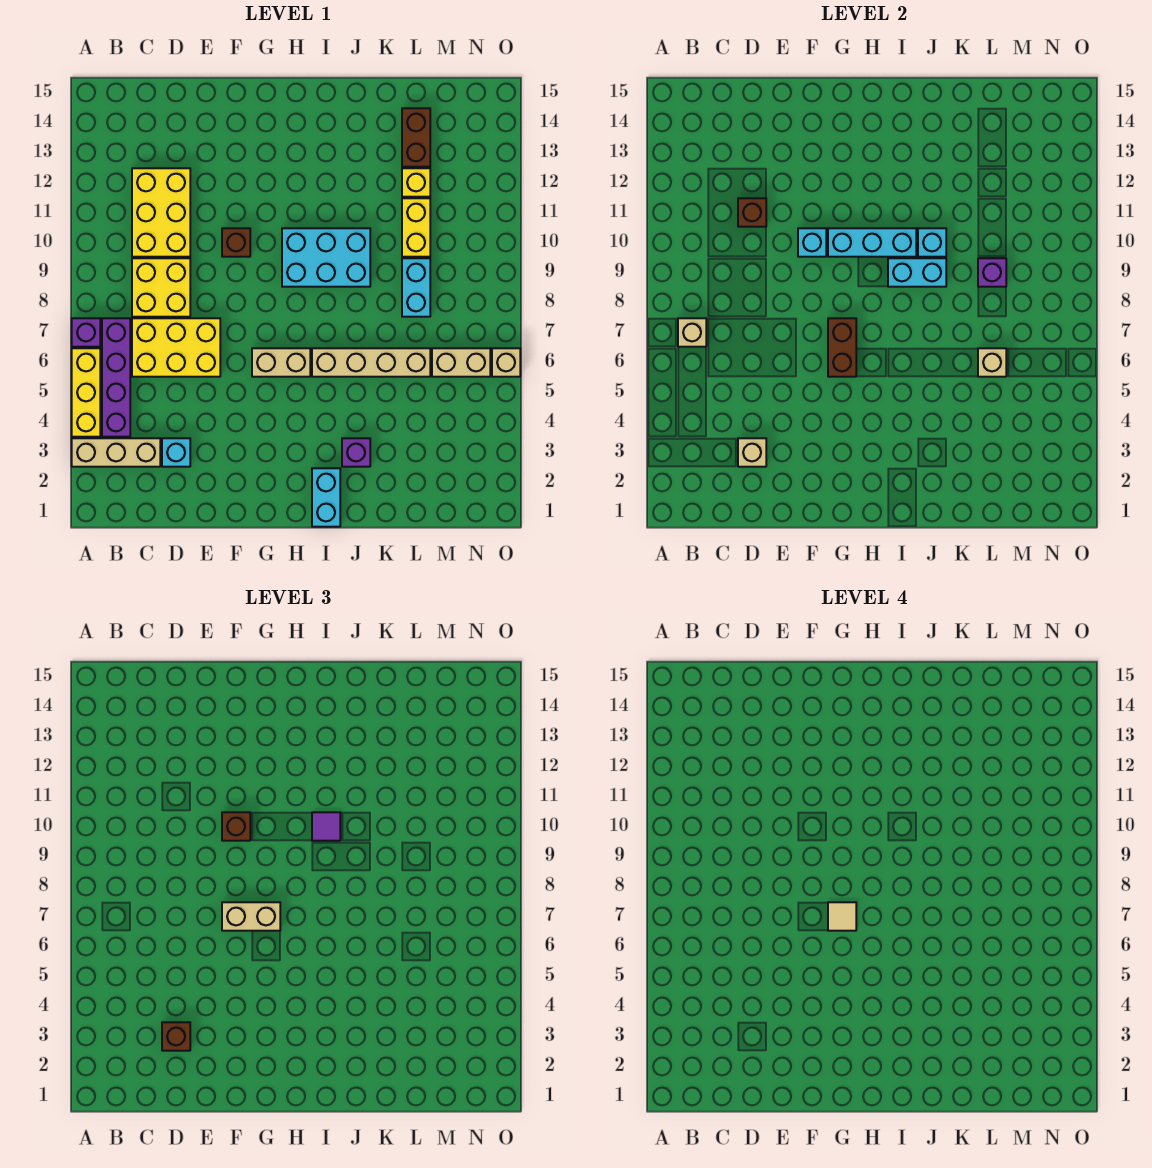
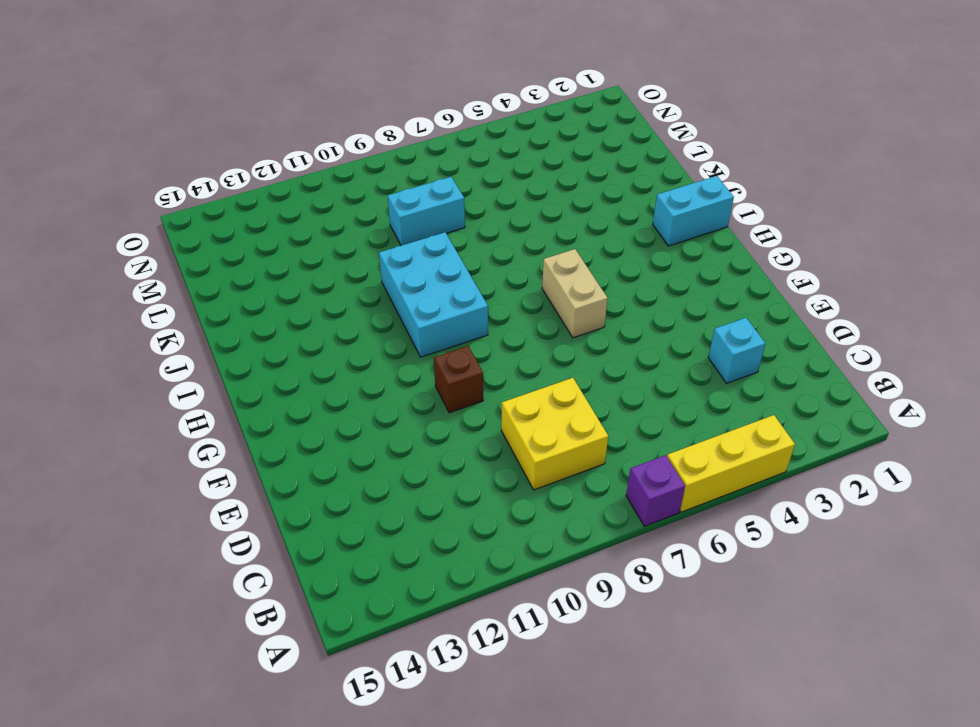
none -> tan 1x3 brick [72,438,160,467]
none -> purple 1x4 brick [102,318,130,437]
none -> yellow 2x3 brick [132,318,220,377]
none -> yellow 2x3 brick [132,168,190,257]

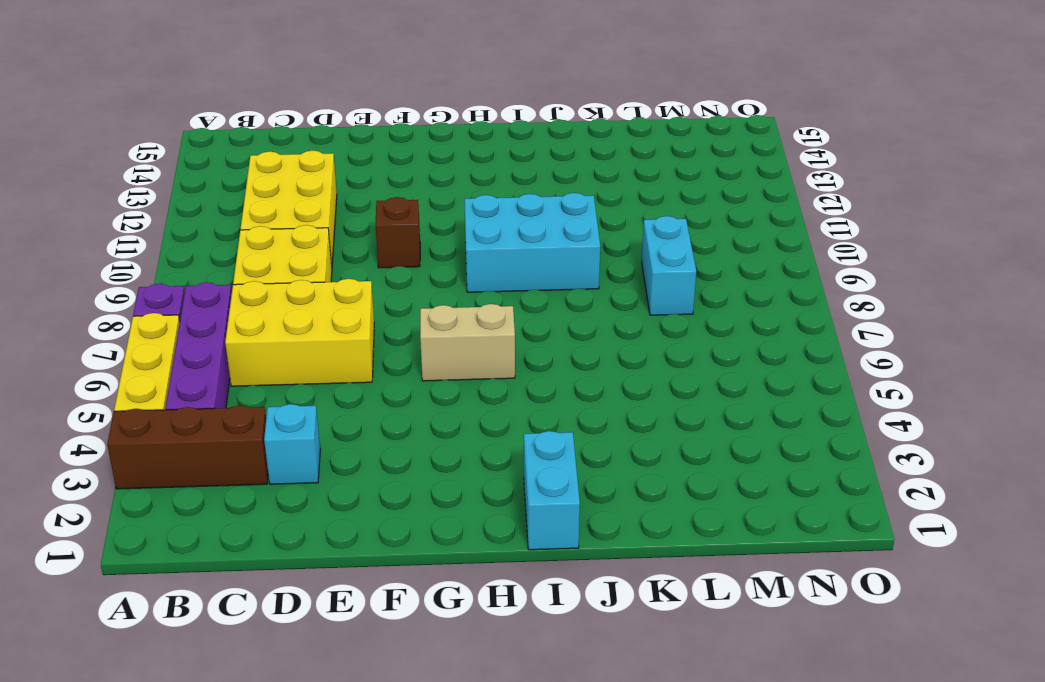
brown 1x3 brick [107,406,268,489] -> tan 1x3 brick [72,438,160,467]
none -> tan 1x4 brick [312,348,430,377]
none -> purple 1x1 brick [342,438,370,467]
none -> yellow 1x2 brick [402,198,430,257]
none -> yellow 1x1 brick [402,168,430,197]

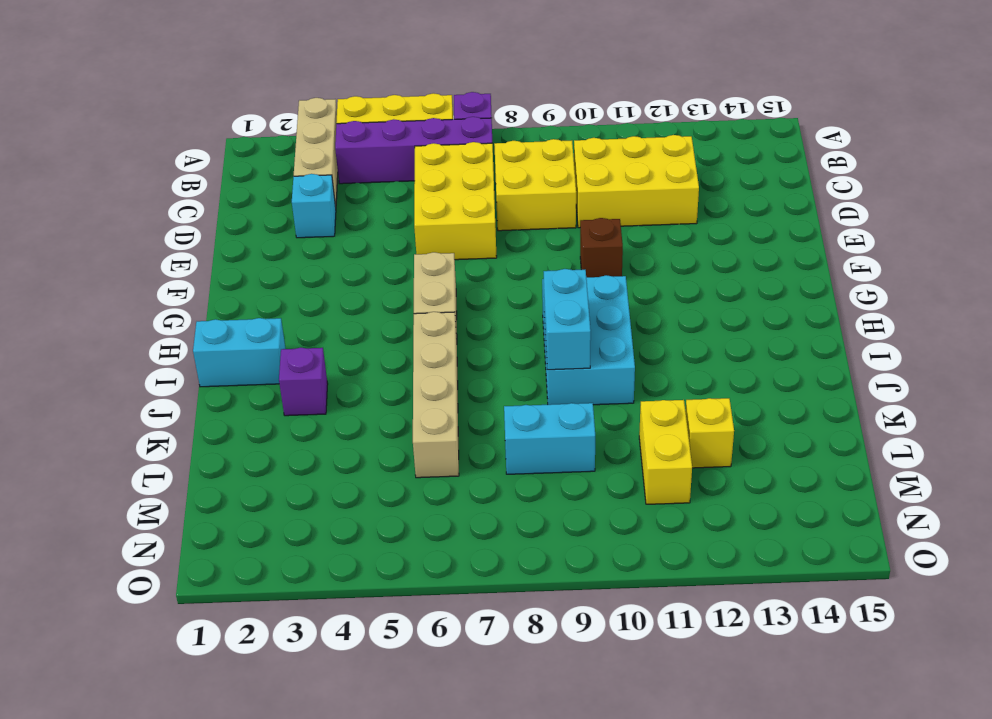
yellow 1x2 brick [639,400,692,504] -> yellow 1x2 brick turned to [402,198,430,257]
none -> brown 1x2 brick [402,108,430,167]
none -> tan 1x2 brick [432,348,490,377]
none -> tan 1x1 brick [492,348,520,377]
none -> tan 1x1 brick [678,318,706,347]

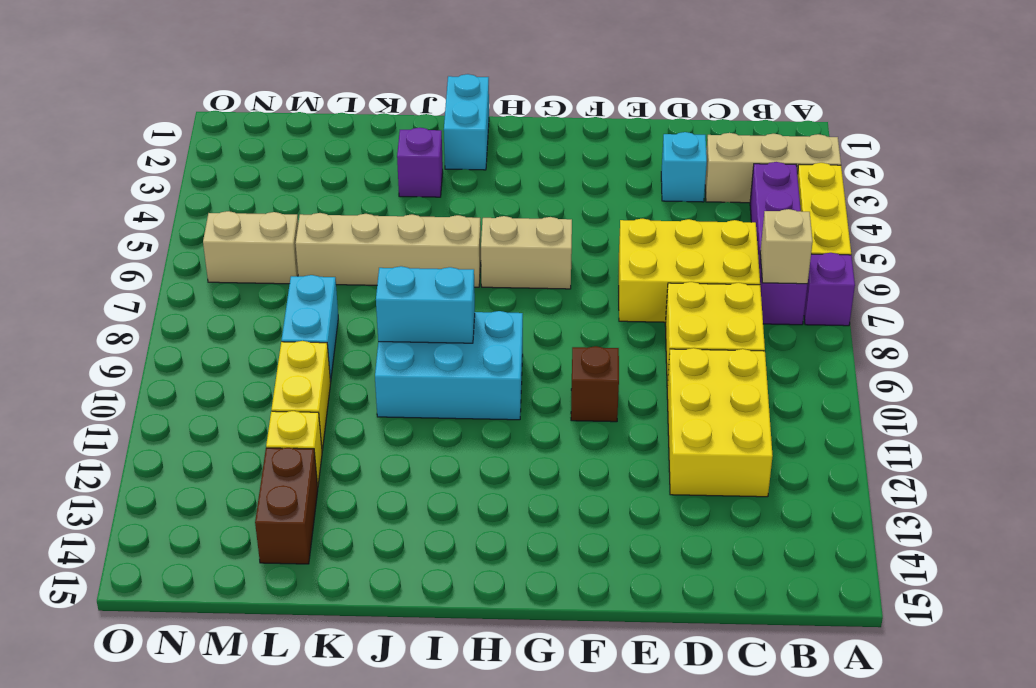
none -> tan 1x1 brick [492,348,520,377]
none -> tan 1x1 brick [738,438,766,467]
none -> brown 1x1 brick [738,198,766,227]
none -> cyan 1x1 brick [798,228,826,257]

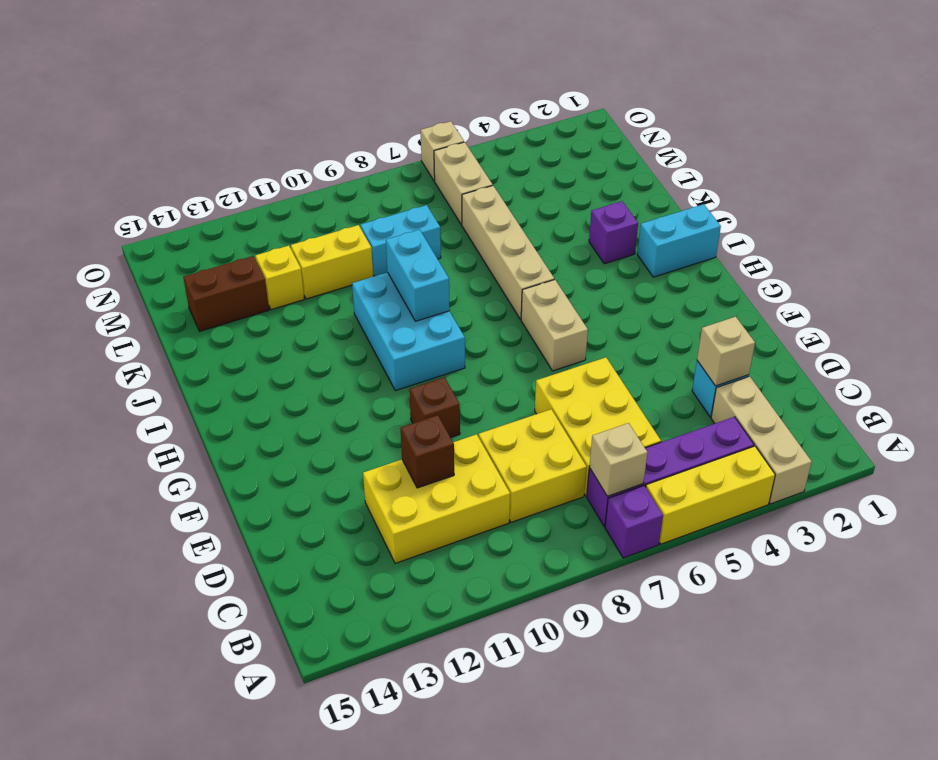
none -> cyan 1x1 brick [798,228,826,257]
none -> brown 1x2 brick [828,318,856,377]
none -> cyan 1x3 brick [828,228,916,257]
none -> cyan 1x1 brick [918,228,946,257]

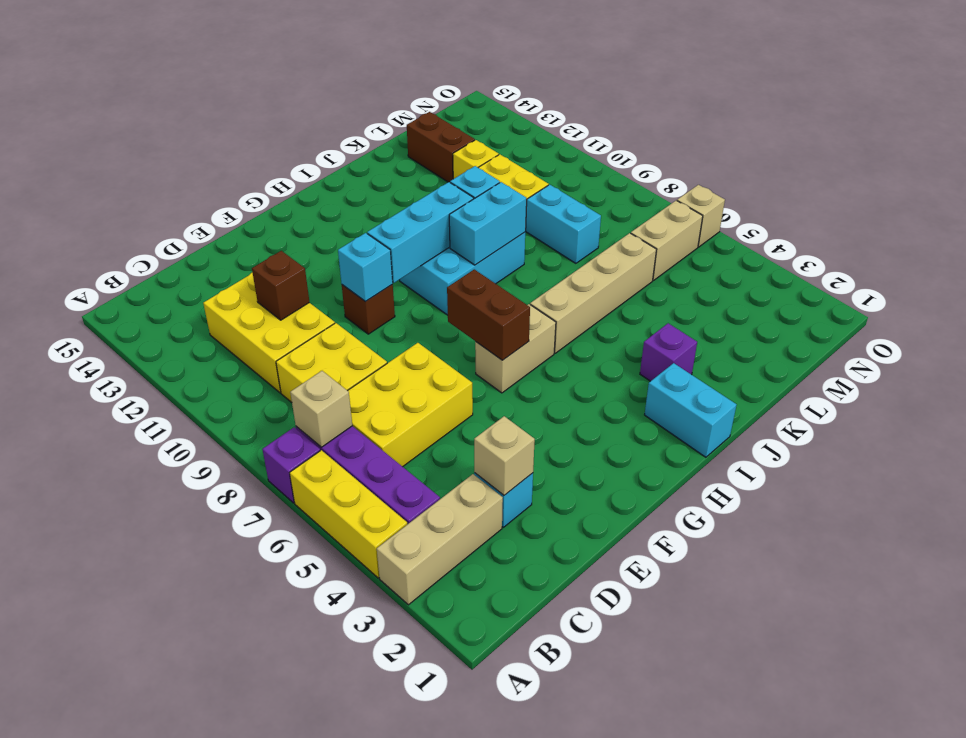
none -> tan 1x1 brick [978,348,1006,377]
none -> purple 1x1 brick [978,258,1006,287]
none -> brown 1x1 brick [162,1022,190,1051]
none -> tan 1x2 brick [222,902,280,931]

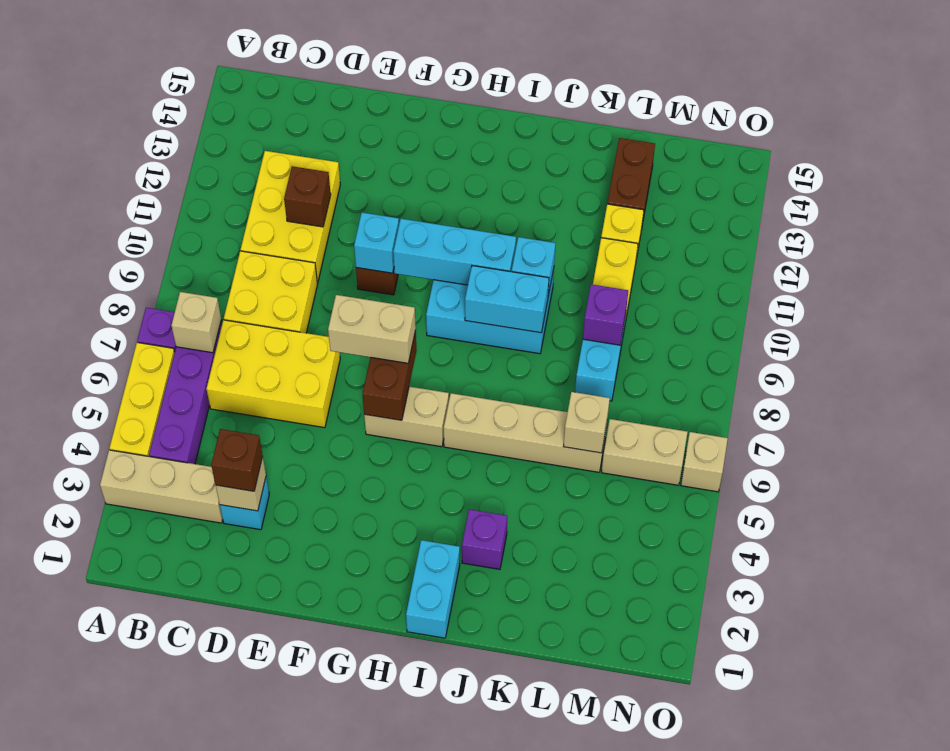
none -> brown 1x1 brick [222,812,250,841]
none -> purple 1x1 tile [312,812,340,841]
none -> tan 1x1 tile [828,902,856,931]

